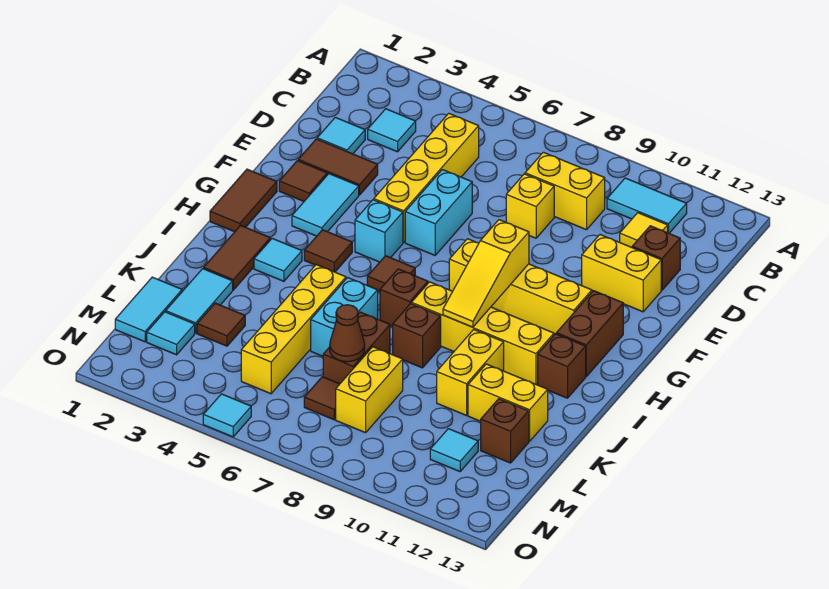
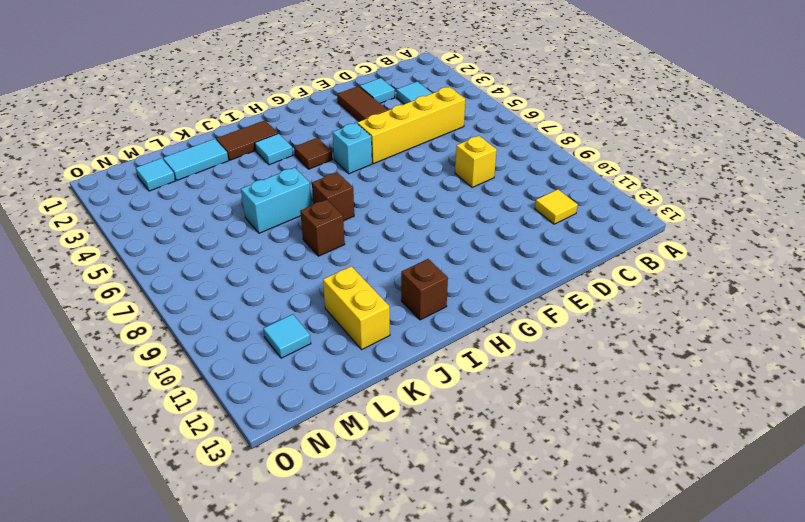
none -> cyan 1x2 tile [607,178,687,233]
none -> yellow 1x2 brick [525,152,605,230]
none -> brown 1x1 brick [632,226,680,290]
none -> cyan 1x2 brick [405,170,472,255]

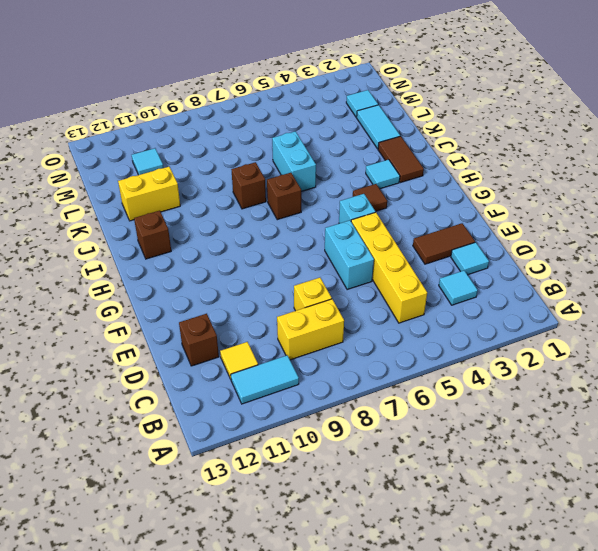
none -> yellow 1x2 brick [582,235,661,312]
none -> brown 1x1 tile [279,161,327,201]
none -> cyan 1x2 tile [292,174,359,236]
none -> brown 1x2 tile [210,169,277,232]

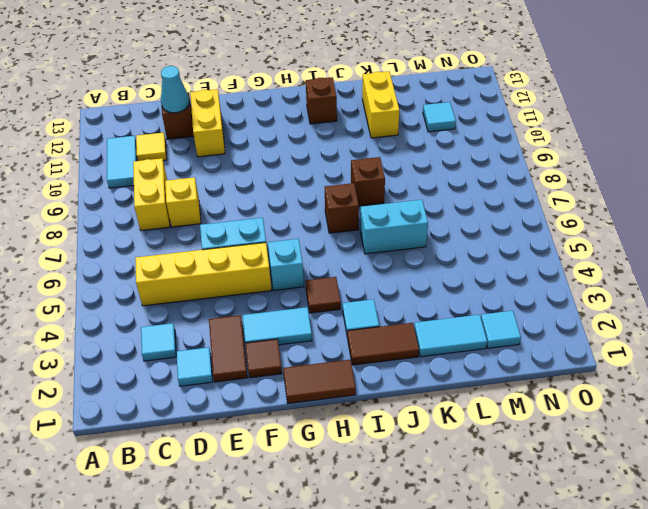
cyan 1x1 cone [161,66,189,113] -> none
none -> yellow 1x4 brick [449,239,592,334]
none -> brown 1x2 brick [556,291,623,376]
none -> brown 1x1 tile [367,256,415,292]
none -> yellow 1x4 brick [411,282,554,385]

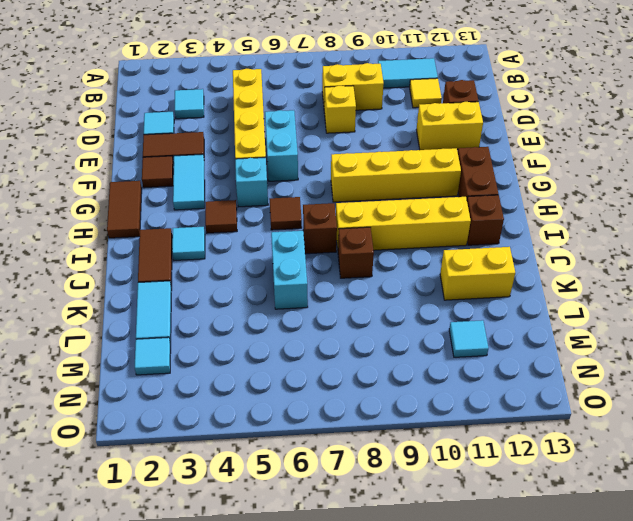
none -> yellow 1x4 brick [241,265,346,394]
none -> yellow 1x2 brick [437,330,504,415]
none -> brown 1x2 brick [323,312,390,384]
none -> cyan 1x2 tile [115,277,182,342]

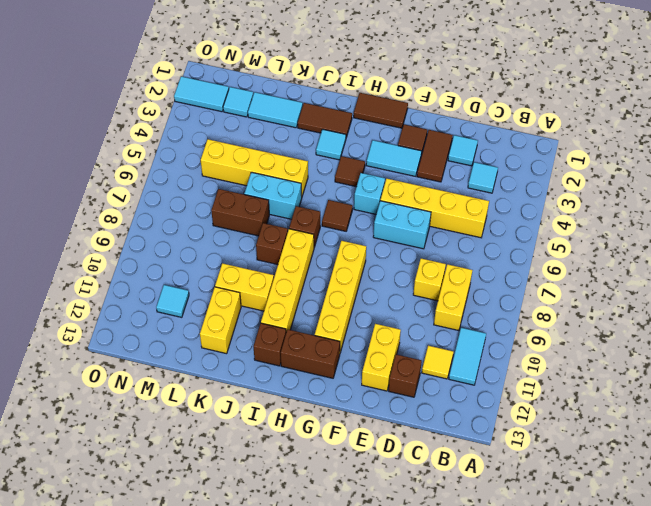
cyan 1x2 tile [174,76,229,112] -> cyan 1x2 tile moved to [115,277,182,342]
none -> brown 1x1 tile [197,303,245,346]
none -> yellow 1x2 brick [336,347,403,433]
none -> brown 1x1 brick [481,399,529,463]
none -> brown 1x1 tile [304,377,339,420]

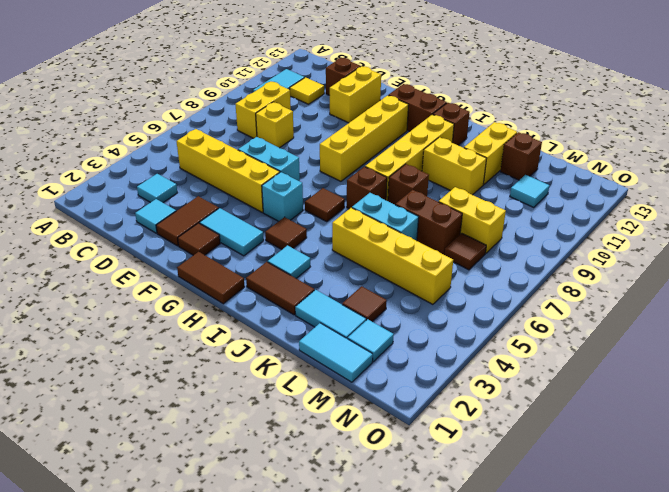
none -> cyan 1x1 tile [203,394,251,437]
none -> yellow 1x3 slope [443,220,529,327]
none -> brown 1x1 cone [330,305,365,362]

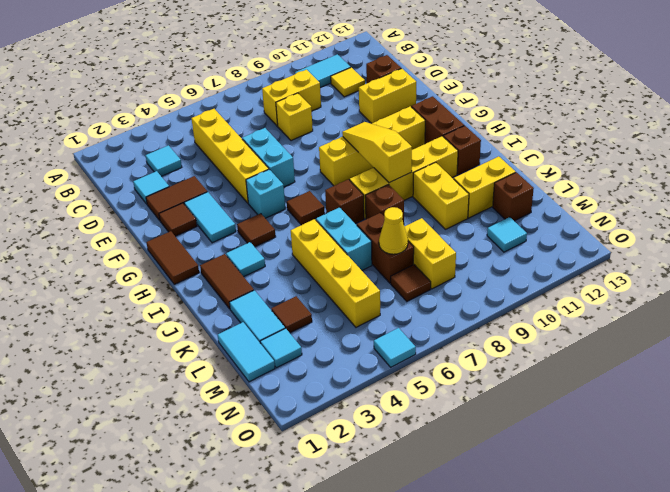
yellow 1x3 slope [342,122,412,183] -> yellow 1x3 slope turned to [443,220,529,327]
yellow 1x1 cone [379,207,408,254] -> brown 1x1 cone [330,305,365,362]

